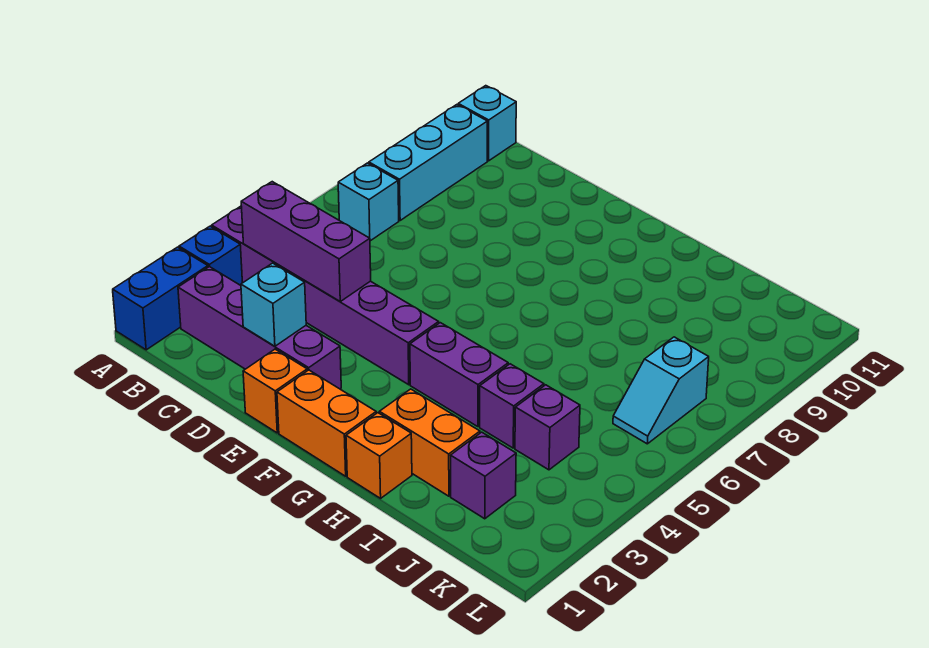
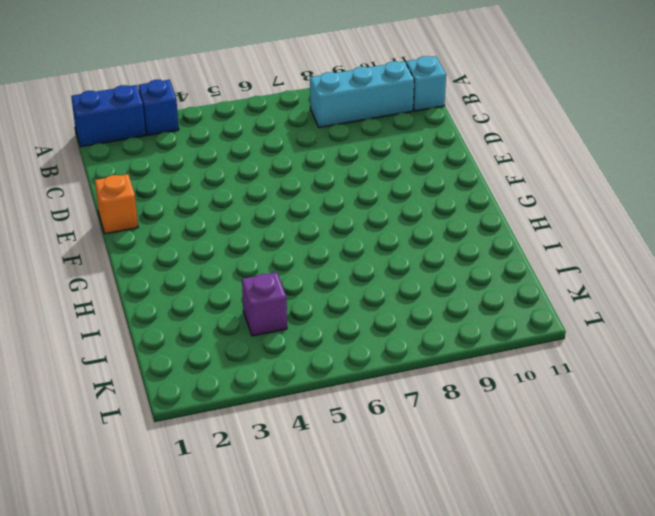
none -> purple 1x6 brick [212,206,439,385]
none -> purple 1x4 brick [178,267,341,389]
none -> cyan 1x1 brick [338,163,399,241]

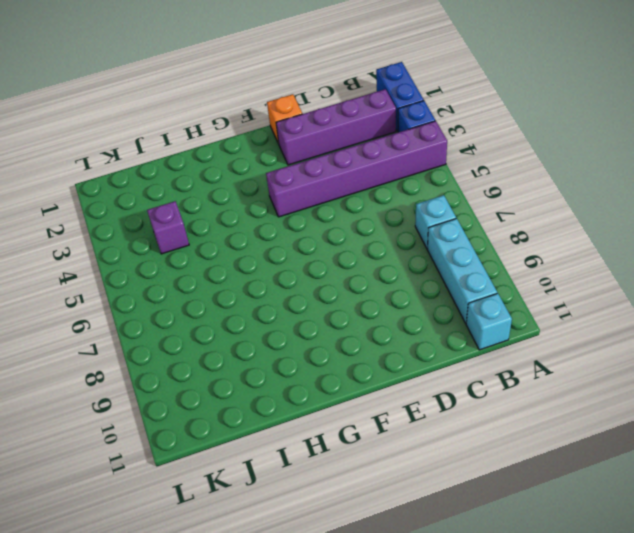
none -> orange 1x2 brick [277,370,376,476]
none -> purple 1x2 brick [410,323,508,427]
none -> orange 1x1 brick [346,413,412,498]

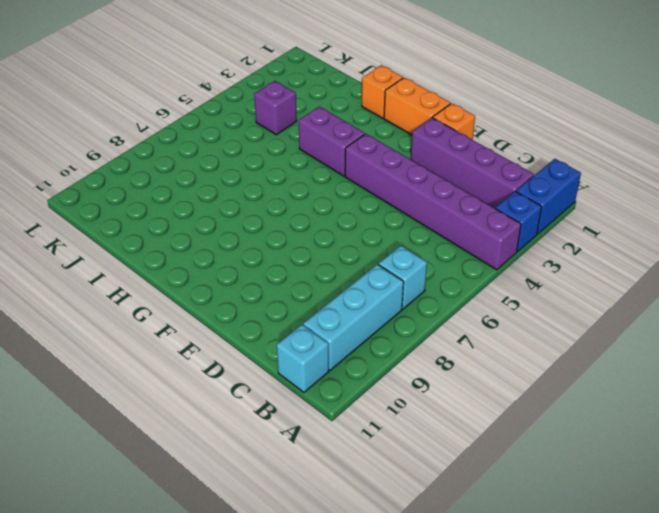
none -> orange 1x2 brick [379,389,480,496]
none -> purple 1x1 brick [480,364,544,448]
none -> purple 1x1 brick [451,432,516,519]

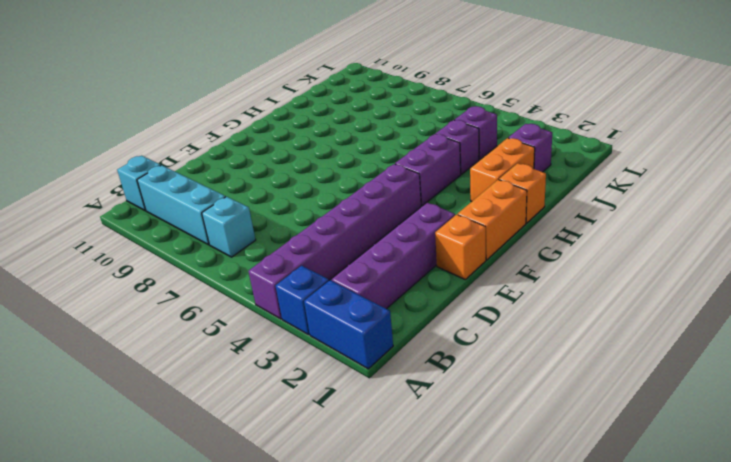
none -> cyan 1x2 slope [613,337,709,444]
none -> purple 1x3 brick [241,182,371,301]
none -> cyan 1x1 brick [241,263,306,346]

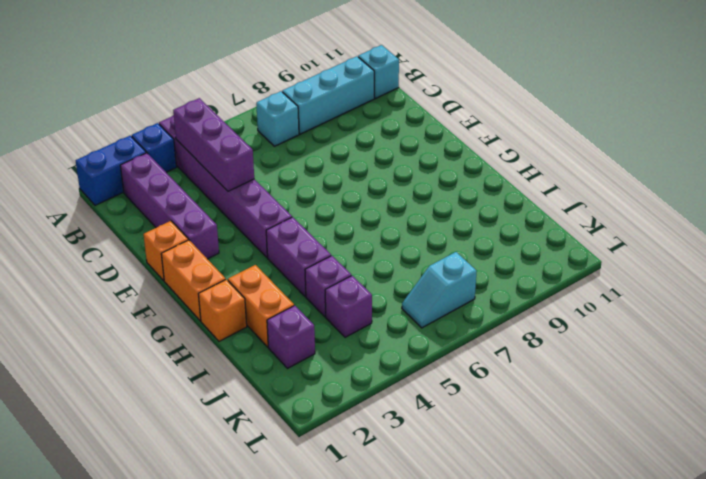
none -> cyan 1x1 brick [241,263,306,346]

